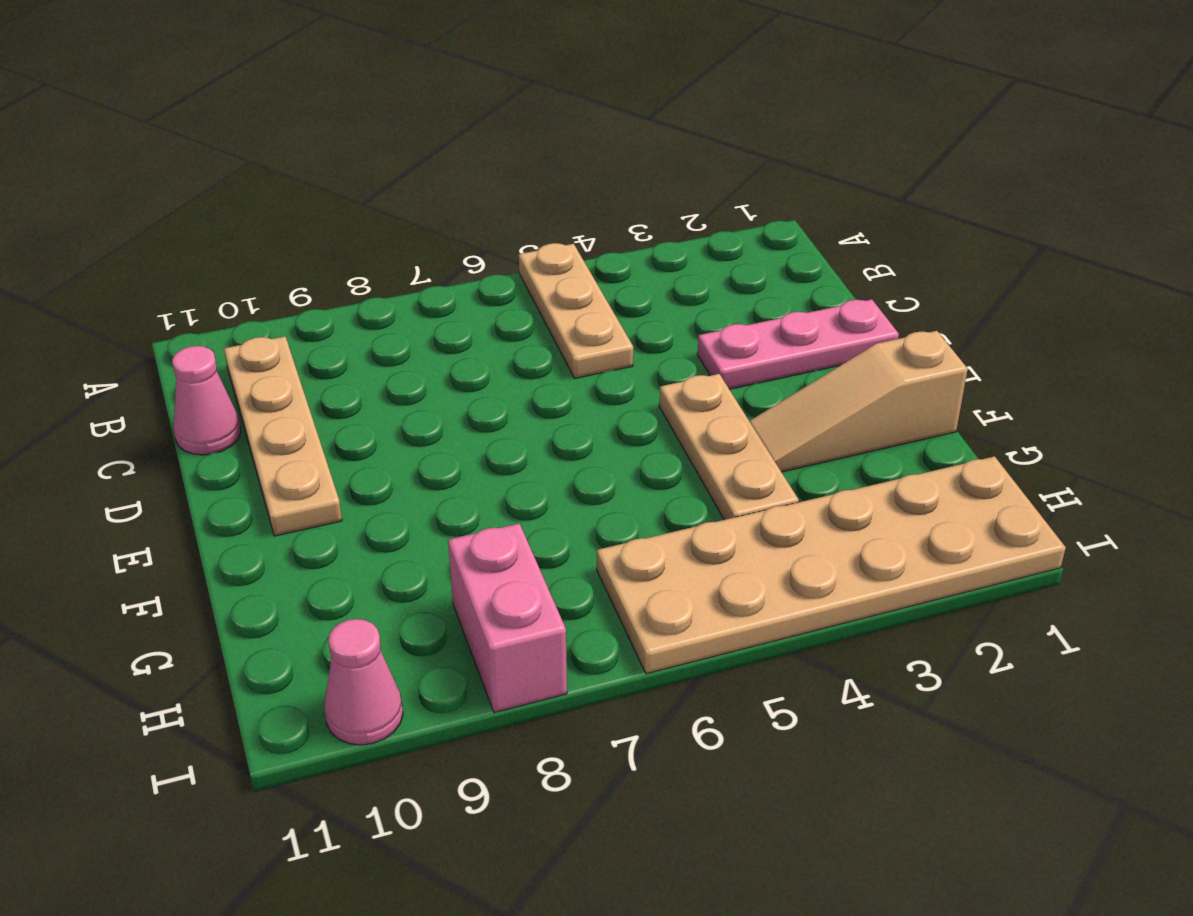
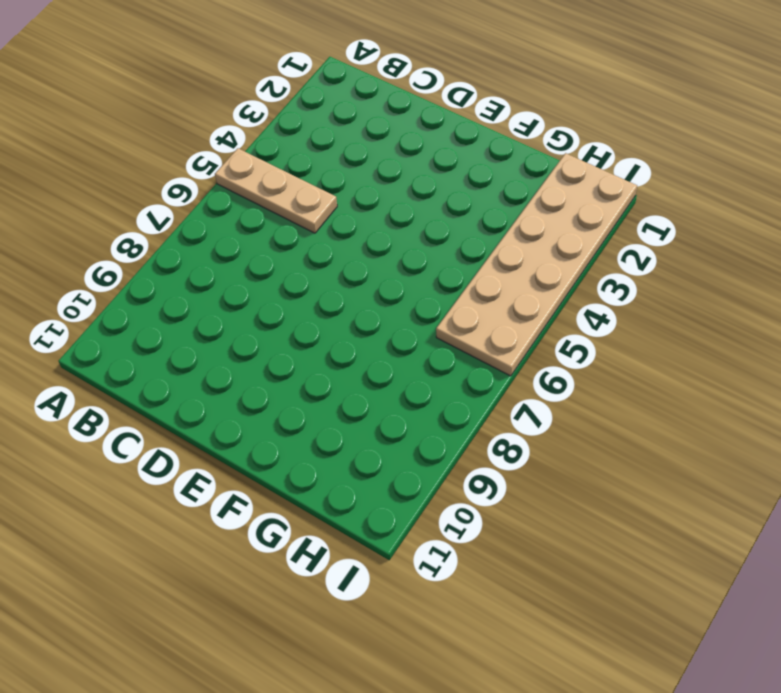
none -> tan 1x4 plate [224,336,342,536]
none -> pink 1x1 cone [172,346,241,455]

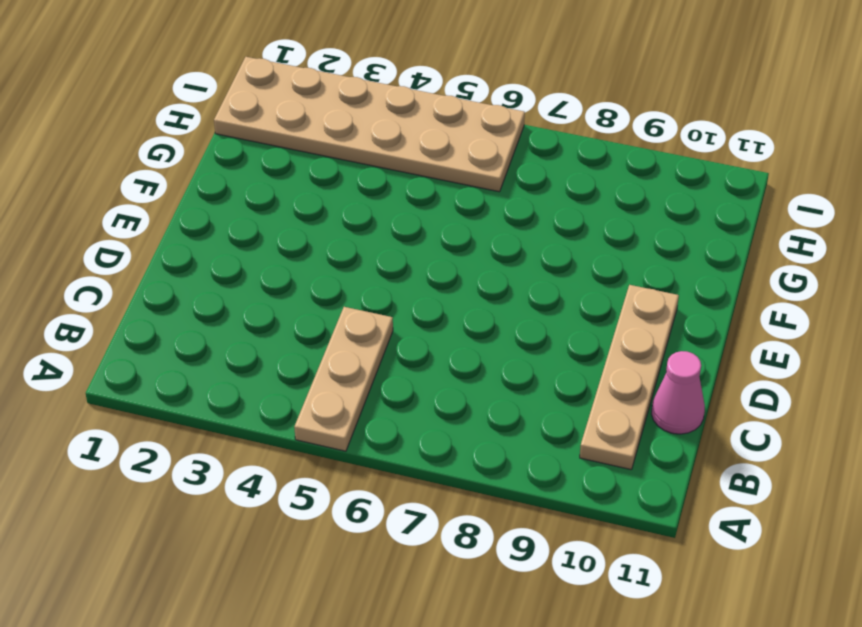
none -> pink 1x3 plate [697,299,899,389]
none -> tan 1x3 plate [659,374,799,520]

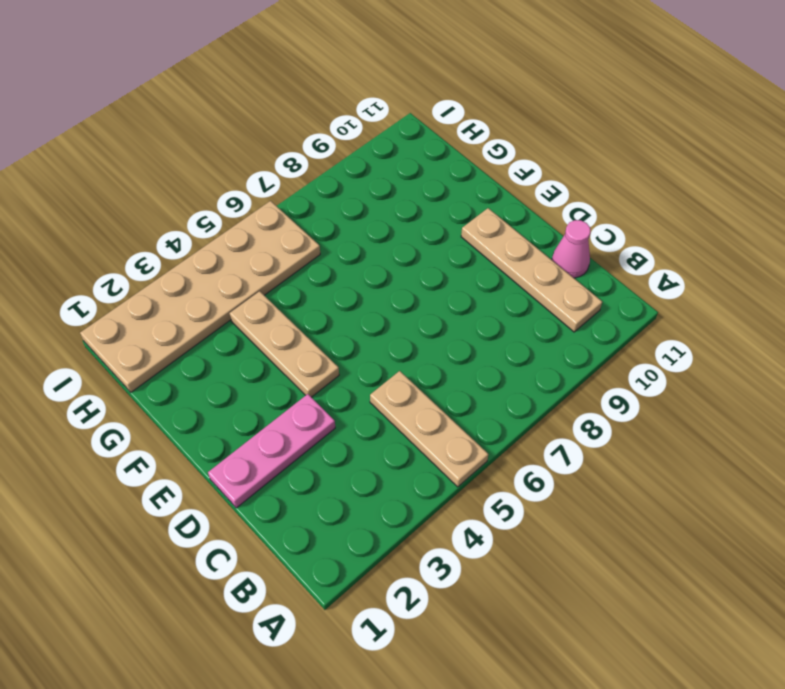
none -> tan 1x3 slope [750,331,968,472]
none -> pink 1x2 brick [448,524,567,713]

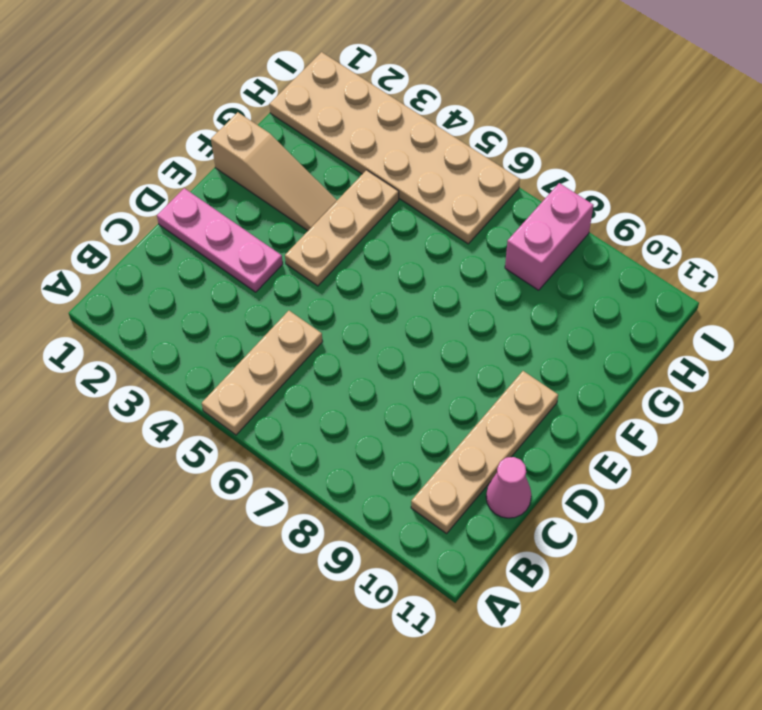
none -> pink 1x1 cone [324,619,403,745]

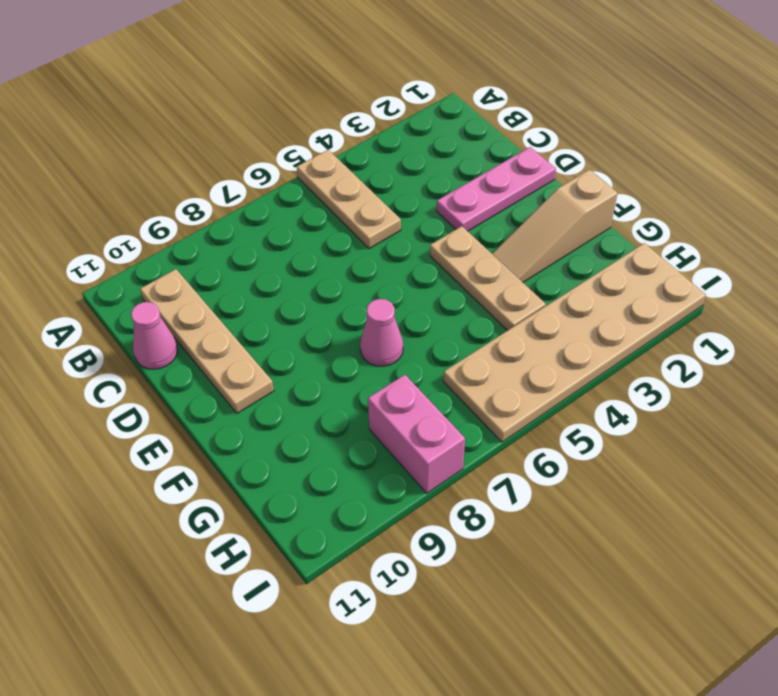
pink 1x1 cone [360,299,403,366] -> pink 1x1 cone moved to [324,619,403,745]

